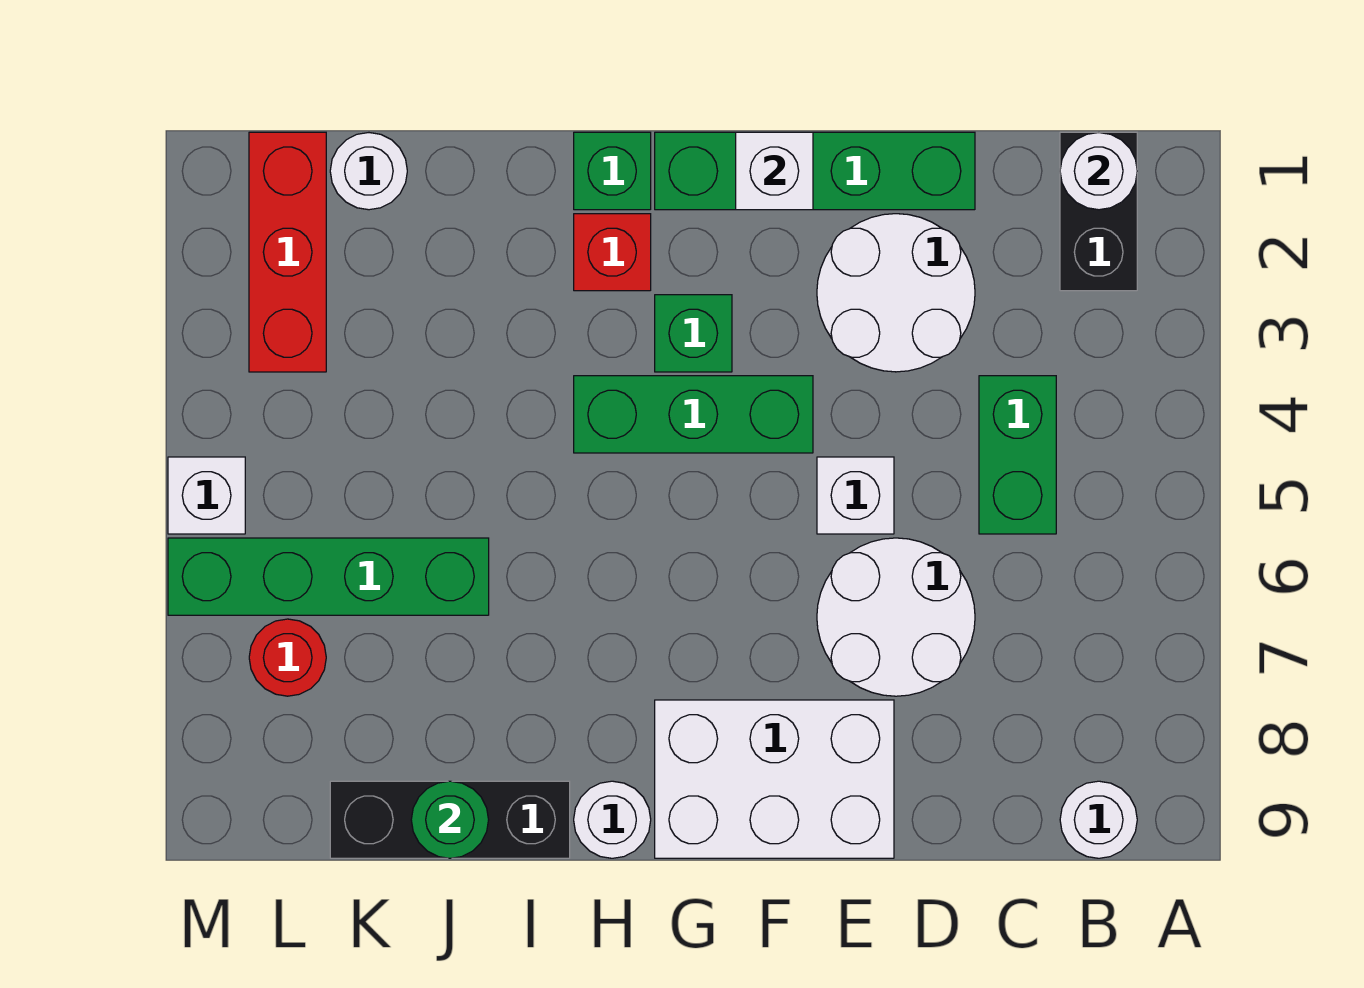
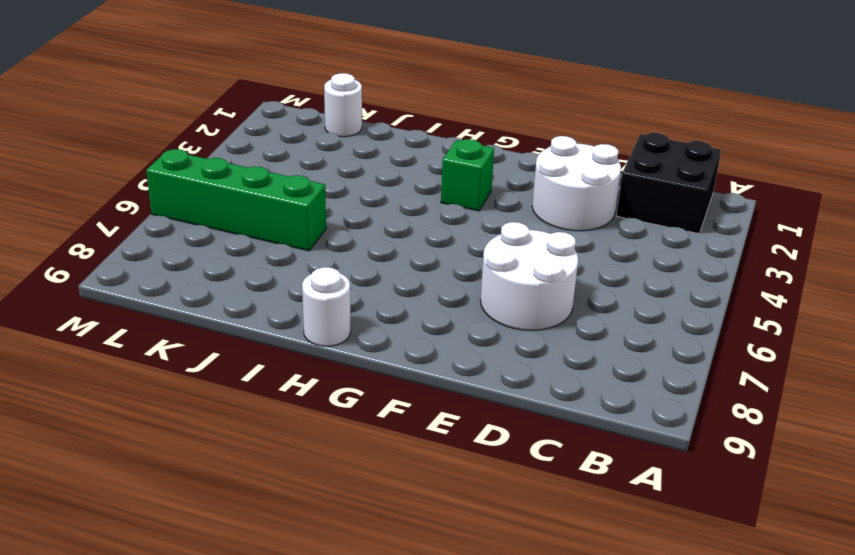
black 2x2 brick [616,133,721,234] -> black 1x2 brick [1060,132,1137,291]
none -> white 1x1 round brick [1060,781,1137,858]
none -> green 1x2 brick [979,376,1056,534]
none -> green 1x4 brick [655,132,975,210]

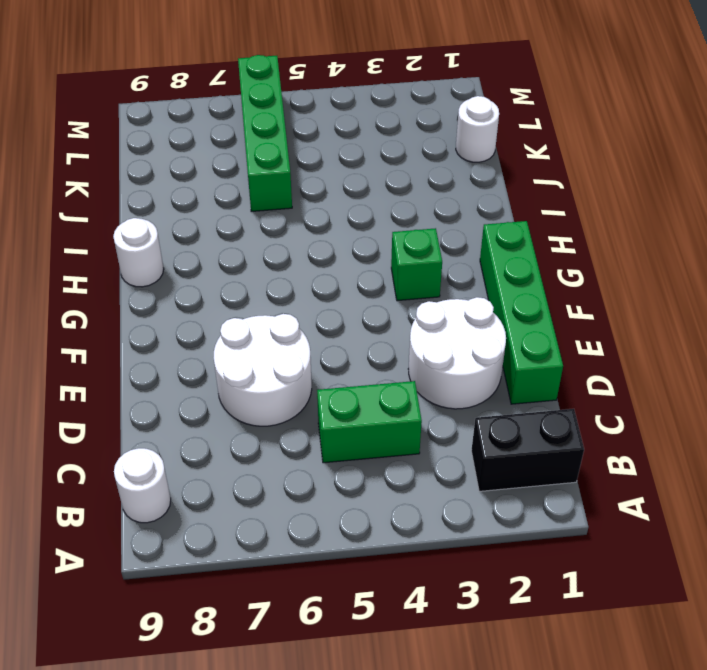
none -> white 1x1 brick [817,457,894,534]
none -> white 2x3 brick [655,700,894,858]
none -> green 1x3 brick [574,376,813,453]

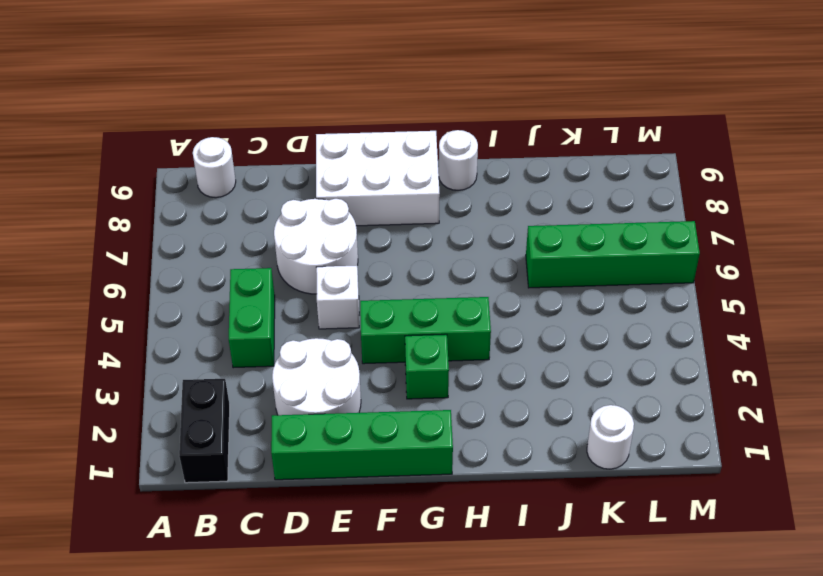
none -> green 1x1 brick [574,132,651,210]
none -> red 1x1 brick [574,214,651,291]
none -> black 1x3 brick [330,781,570,858]

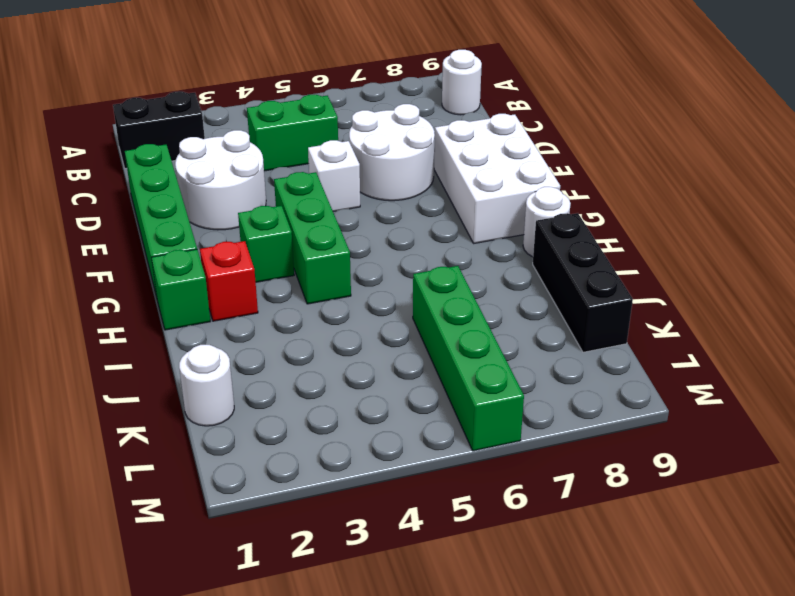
none -> red 1x3 brick [249,132,326,372]
none -> red 1x1 round brick [249,619,326,696]
none -> white 1x1 brick [168,457,245,534]

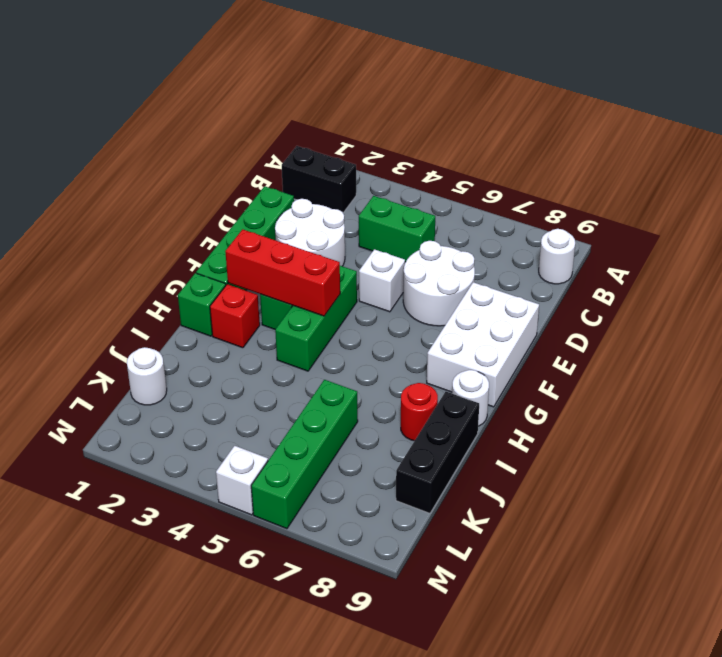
red 1x3 brick [225,229,340,316] -> red 1x3 brick moved to [249,132,326,372]
red 1x1 round brick [401,383,438,441] -> red 1x1 round brick moved to [249,619,326,696]
none -> white 1x1 round brick [1060,132,1137,210]
none -> white 1x1 brick [736,132,813,210]
none -> green 1x1 round brick [411,781,489,858]

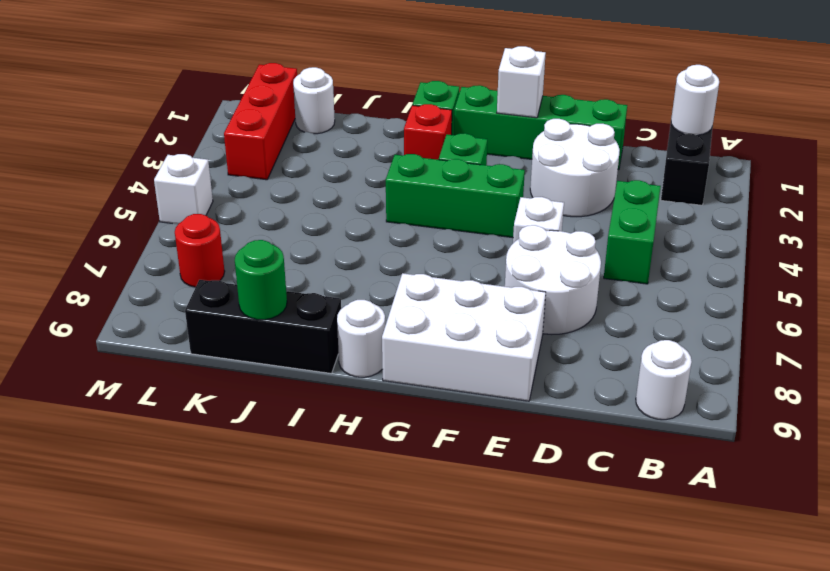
none -> green 1x4 brick [168,538,489,615]

